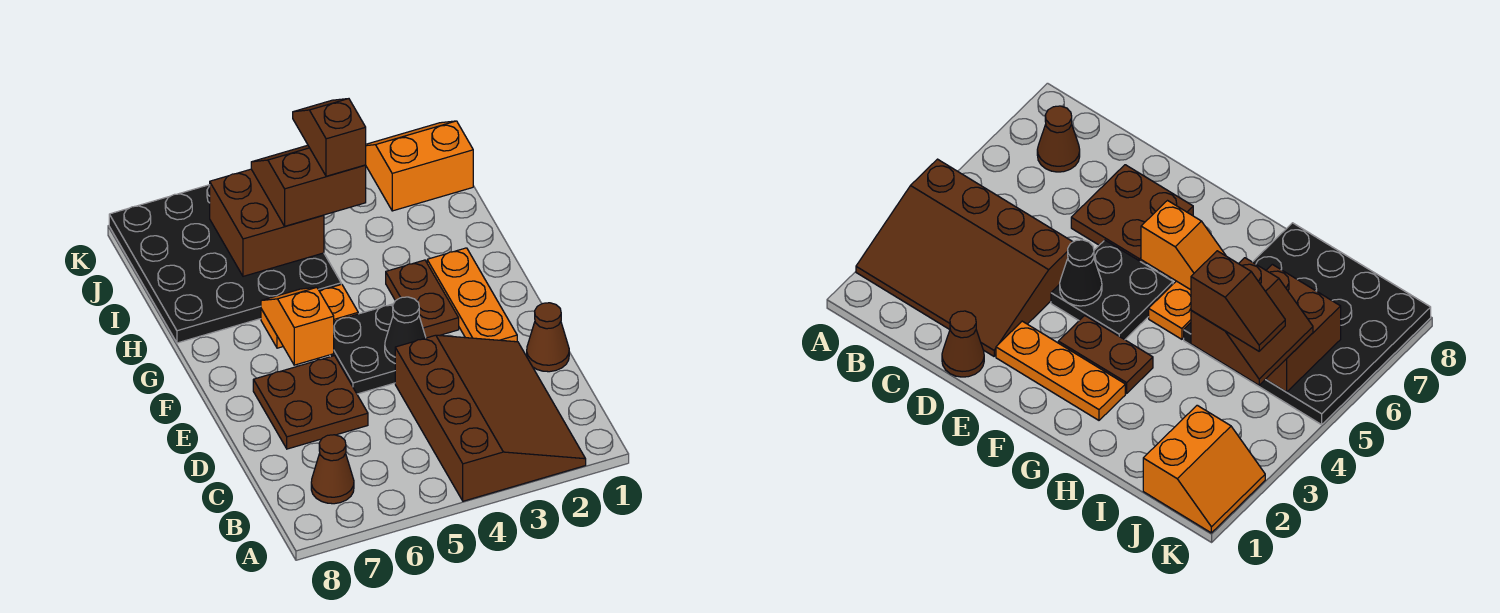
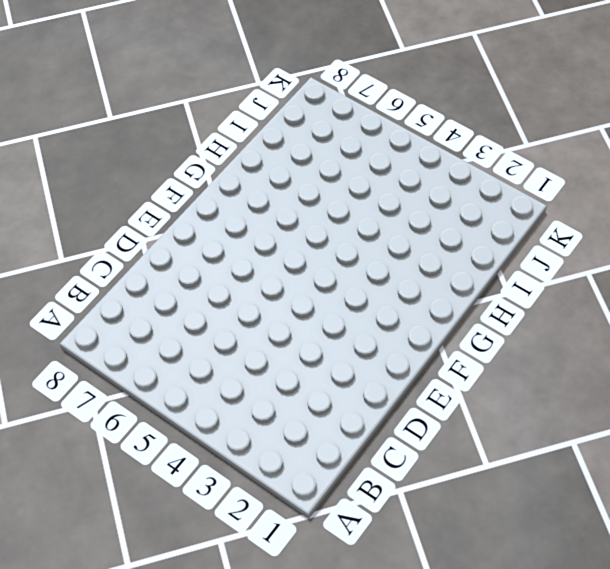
none -> brown 3x4 slope [395,335,586,501]
none -> brown 1x1 cone [311,435,354,504]
none -> brown 1x1 cone [527,303,569,372]

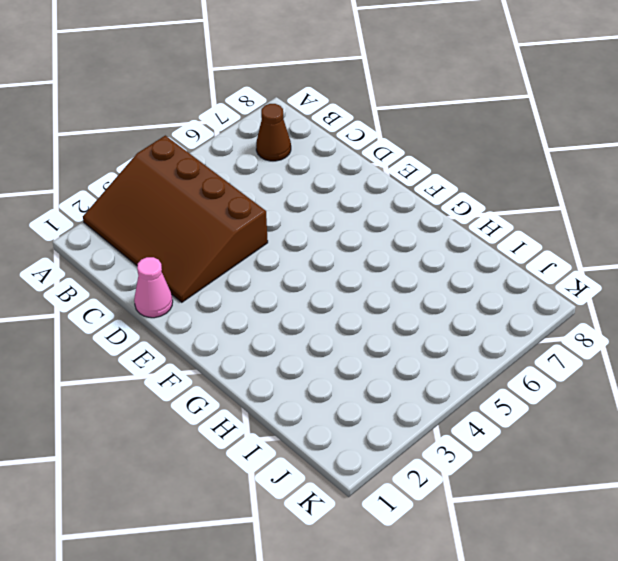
pink 1x1 cone [134,257,173,318] -> brown 1x1 cone [527,303,569,372]
none -> brown 2x2 plate [253,356,368,449]
none -> orange 1x3 plate [427,248,517,342]
none -> black 2x2 plate [330,304,395,394]

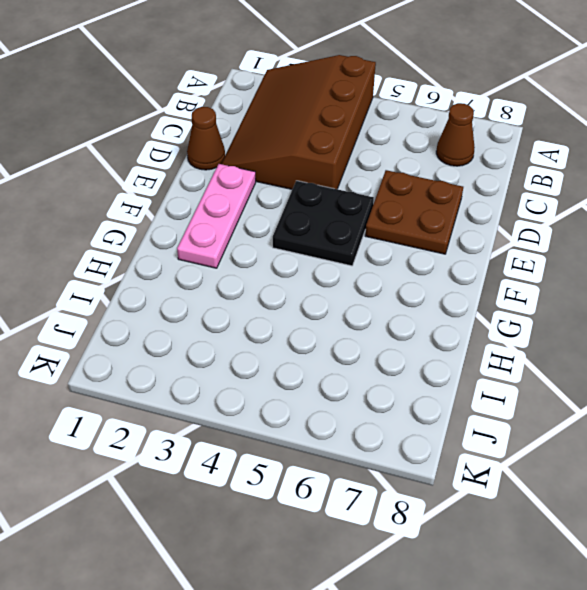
pink 1x3 plate [177,164,256,268] -> orange 1x3 plate [427,248,517,342]
none -> brown 1x2 plate [386,260,459,338]
none -> orange 1x2 plate [261,284,358,348]
none -> black 4x4 plate [109,185,341,343]

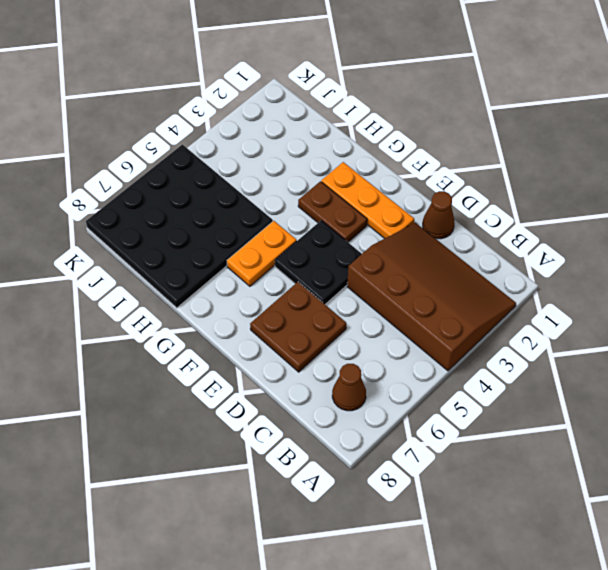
none -> orange 2x2 slope [366,121,473,211]
none -> black 1x1 cone [385,297,426,363]
none -> orange 1x2 slope [261,287,334,365]

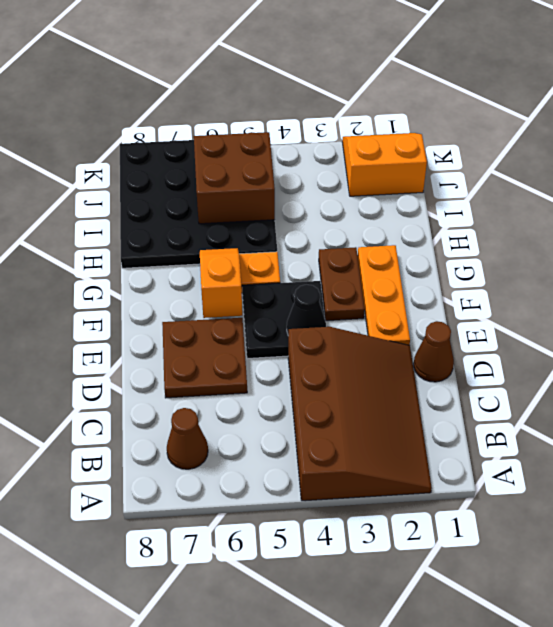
none -> brown 2x2 slope [251,145,366,226]
none -> brown 1x2 slope [293,99,366,176]

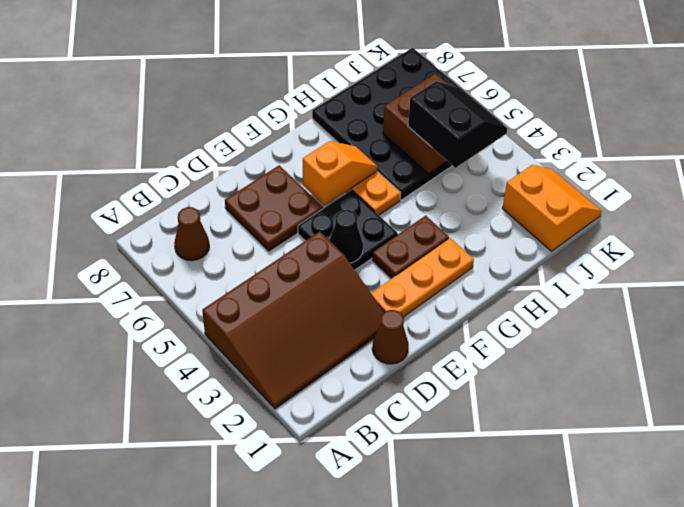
black 2x2 slope [408,81,507,168] -> brown 2x2 slope [251,145,366,226]
none -> brown 1x2 slope [293,99,366,176]

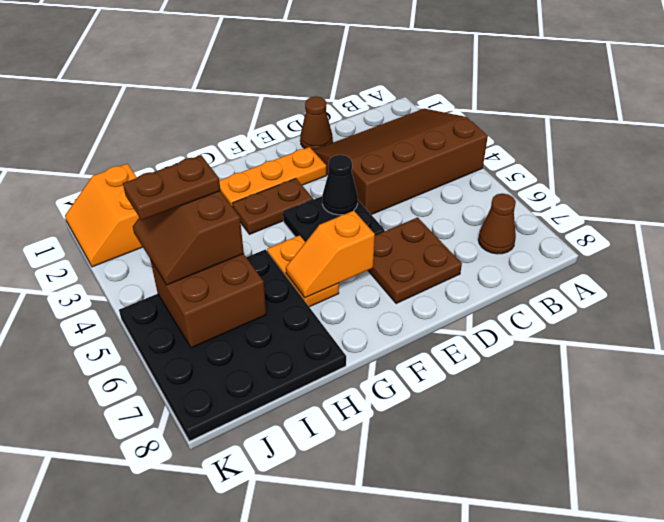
brown 1x2 plate [123,155,220,220] -> brown 1x2 slope [293,99,366,176]

